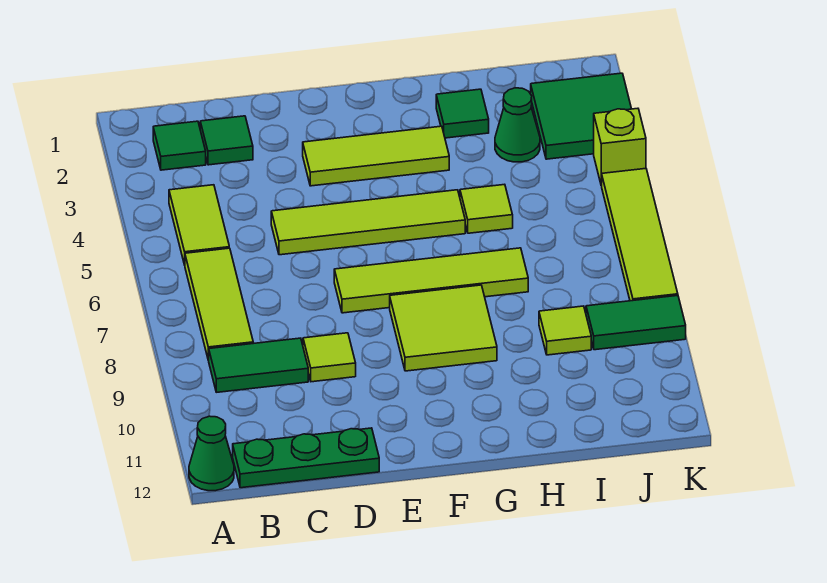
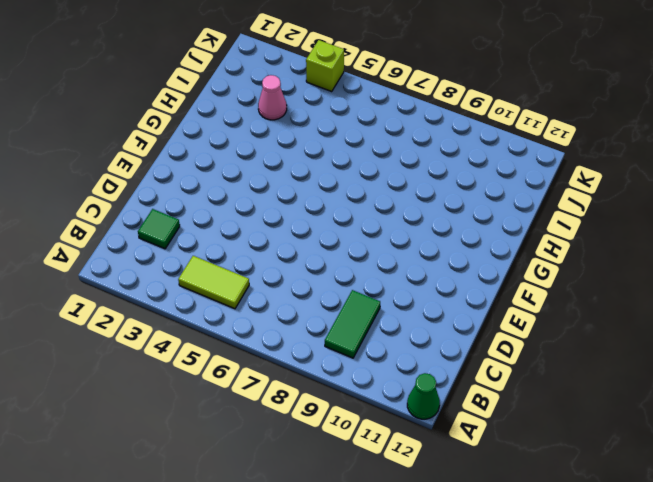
pink 1x1 cone [258,75,287,120] -> green 1x1 cone [495,88,540,162]
none -> green 1x1 tile [153,121,206,170]
none -> lime 1x3 tile [185,248,253,360]
none -> green 1x3 plate [233,428,379,488]

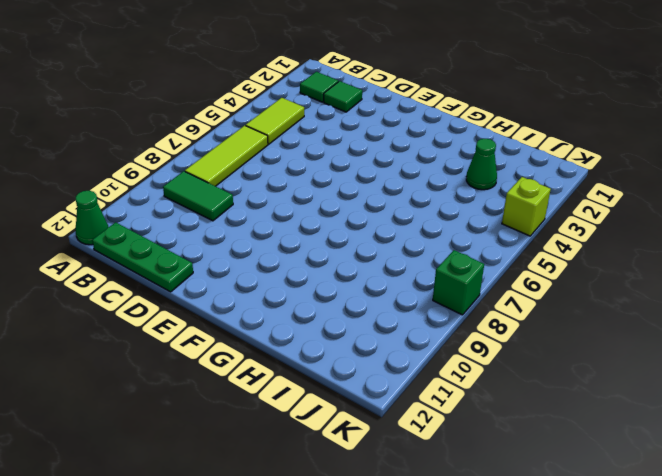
green 1x1 brick [433,250,484,315] -> lime 1x4 tile [601,169,678,301]
none -> lime 1x4 tile [271,190,465,255]
none -> lime 1x1 tile [303,333,356,382]
none -> lime 1x3 tile [303,126,449,186]

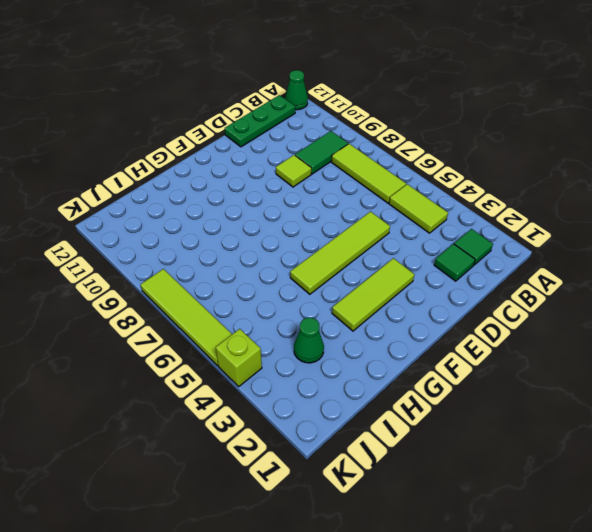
none -> lime 1x4 tile [334,248,528,313]
none -> lime 2x2 tile [390,285,497,371]
none -> green 1x1 tile [436,89,489,138]

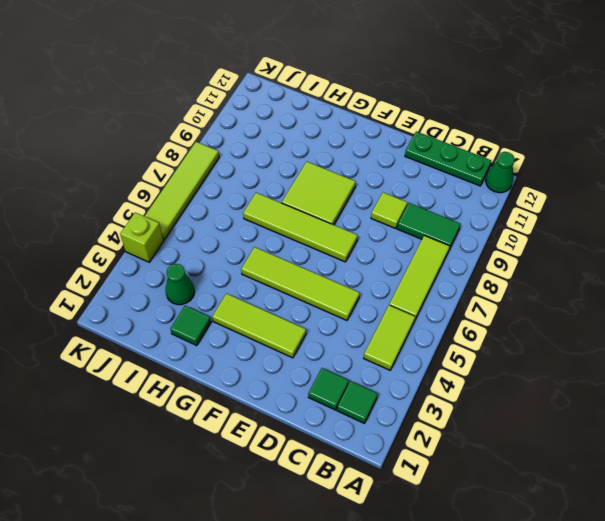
none -> lime 1x1 tile [460,184,513,233]
none -> lime 1x1 tile [539,306,591,355]
none -> green 2x2 tile [531,73,631,159]

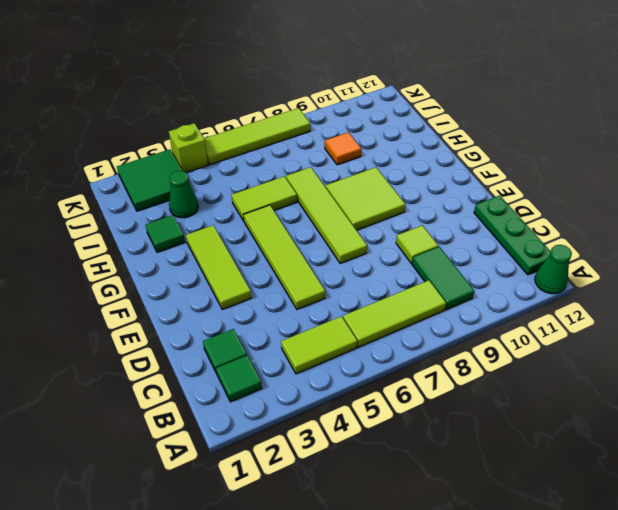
lime 1x2 tile [232,176,297,221] -> lime 1x1 tile [460,184,513,233]
orange 1x1 tile [325,132,361,165] -> lime 1x1 tile [539,306,591,355]
none -> green 1x2 tile [586,296,686,350]

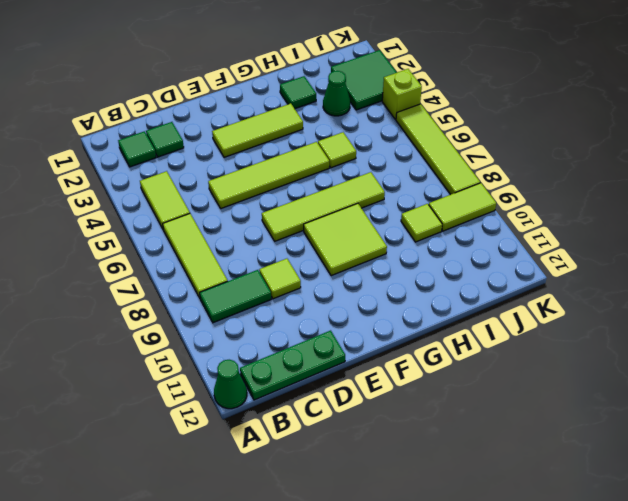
lime 1x2 tile [429,183,496,231] -> green 1x2 tile [586,296,686,350]

